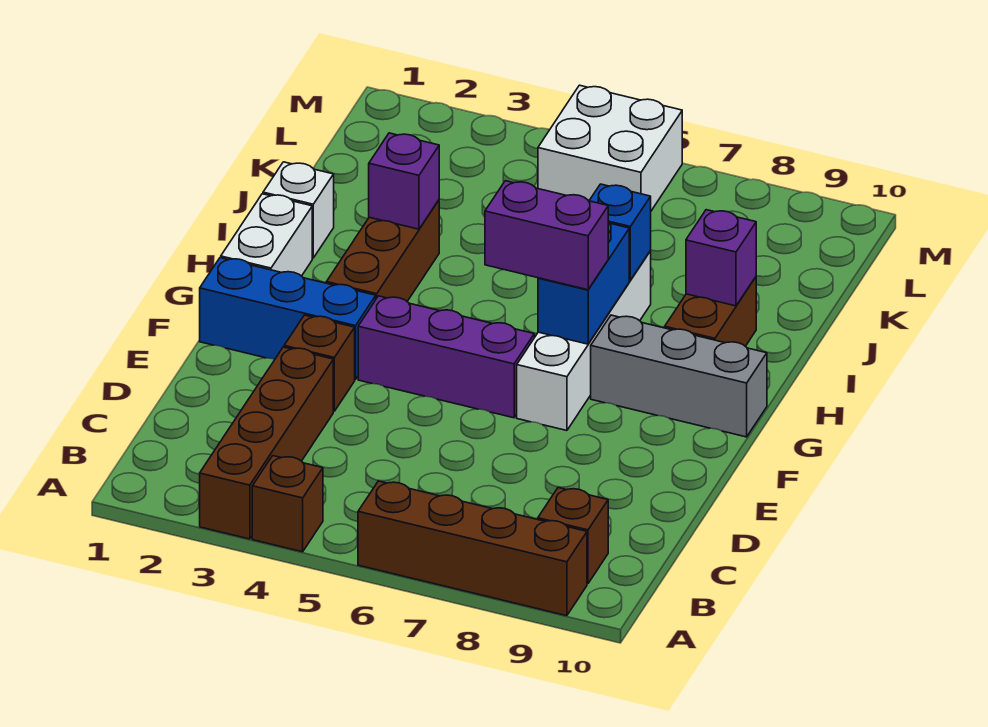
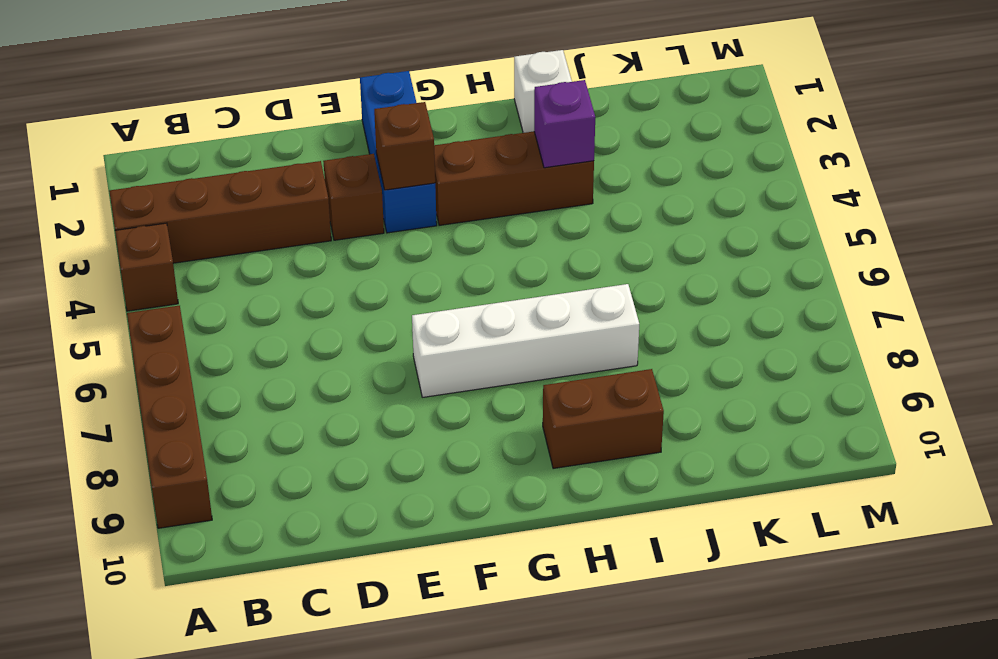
brown 1x1 brick [374,102,435,190] -> brown 1x1 brick moved to [538,488,608,584]
none -> purple 1x3 brick [358,296,534,418]
none -> white 1x2 brick [221,194,312,276]
none -> grey 1x3 brick [591,315,767,437]

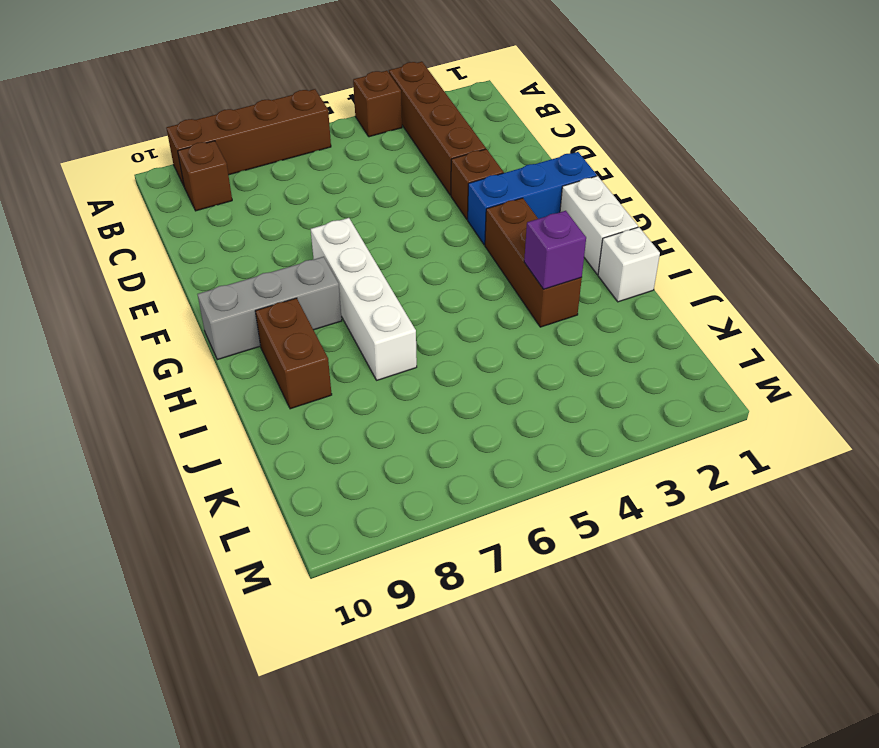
none -> purple 1x3 brick [358,296,534,418]
none -> white 2x2 brick [538,85,682,211]
none -> blue 1x2 brick [538,222,629,344]

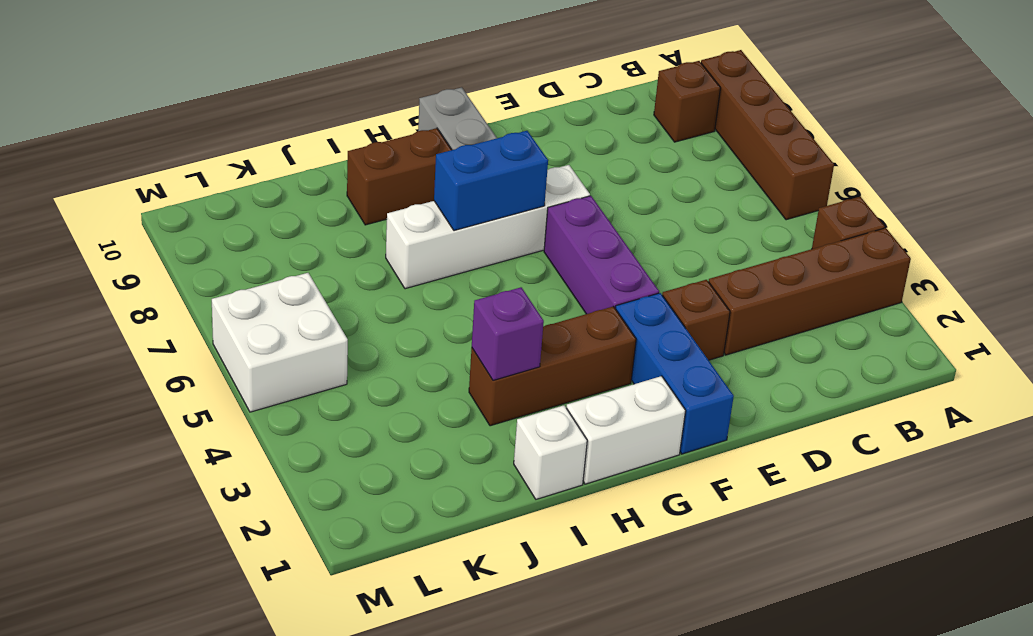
none -> blue 1x1 brick [589,184,651,280]
none -> purple 1x1 brick [686,210,756,306]
none -> purple 1x2 brick [485,181,608,290]

